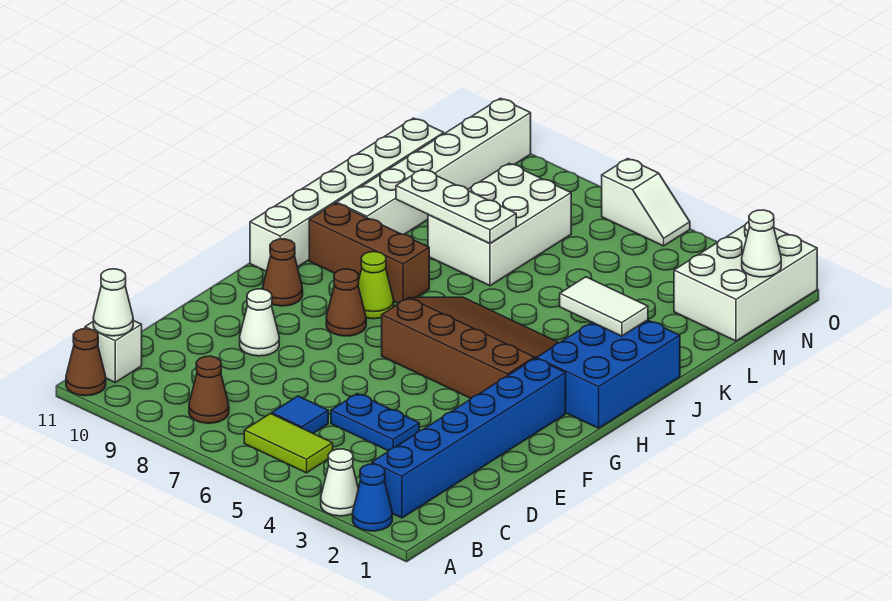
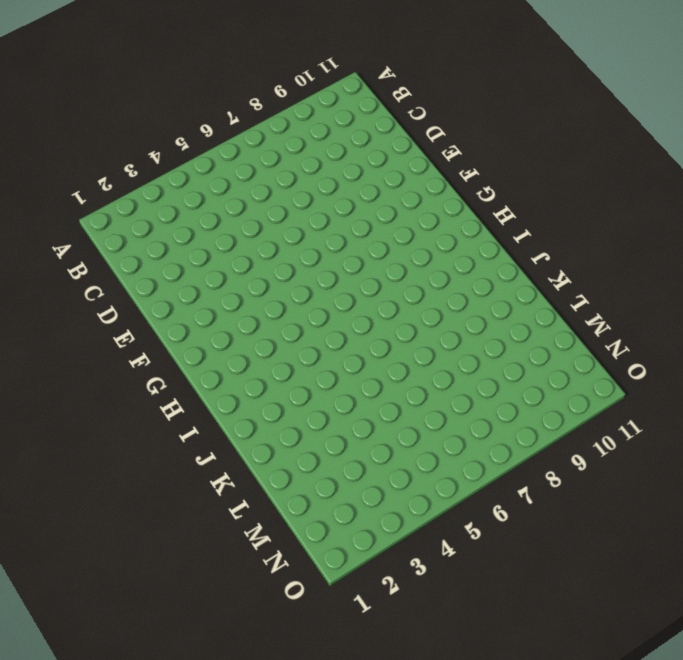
none -> blue 1x1 cone [353,464,392,531]
none -> white 1x1 cone [321,449,358,516]
none -> brown 1x1 cone [66,329,106,396]

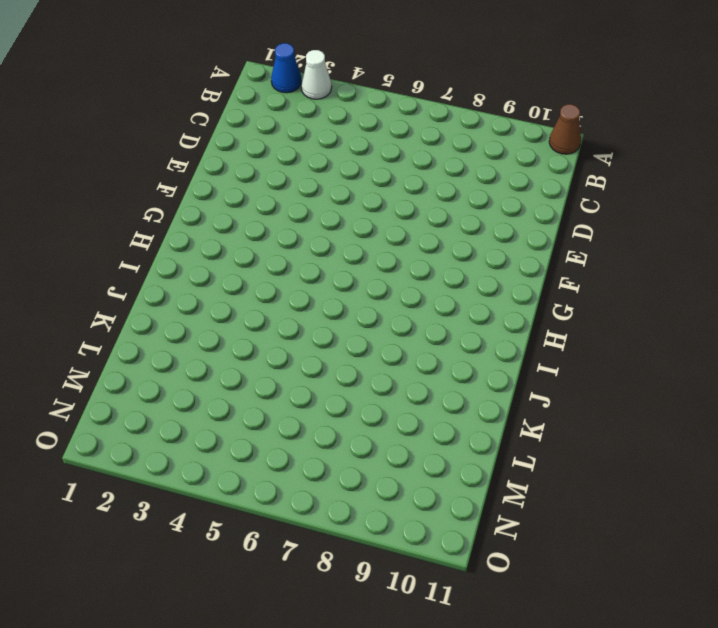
none -> blue 1x6 brick [372,358,566,518]
none -> lime 1x2 tile [244,414,333,473]
none -> brown 1x1 cone [189,356,229,423]

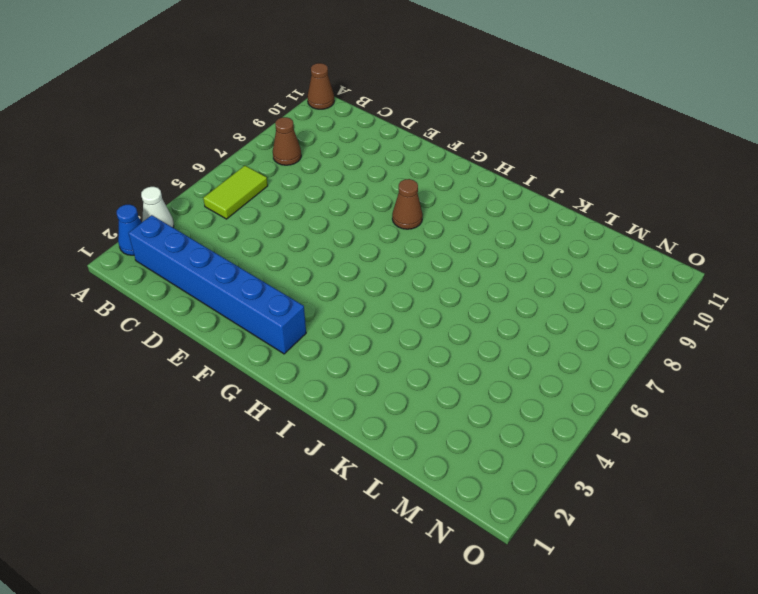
none -> white 1x1 brick [85,320,142,382]
none -> blue 1x1 tile [272,396,328,433]
none -> blue 1x2 plate [331,394,419,451]

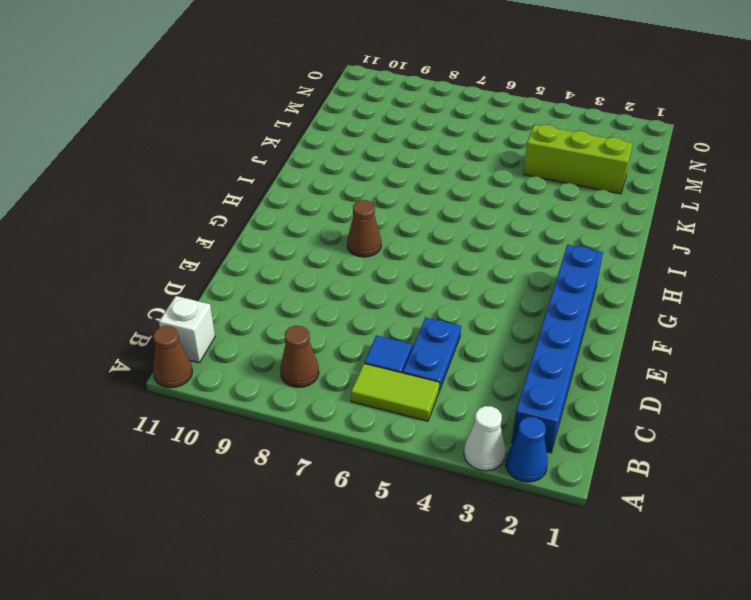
blue 1x2 plate [403,318,461,391] -> blue 1x2 plate turned to [331,394,419,451]
lime 1x3 brick [523,124,633,194] -> none
none -> white 1x1 cone [240,289,279,356]
none -> brown 3x4 slope [382,297,559,398]
none -> brown 1x1 cone [263,239,303,306]

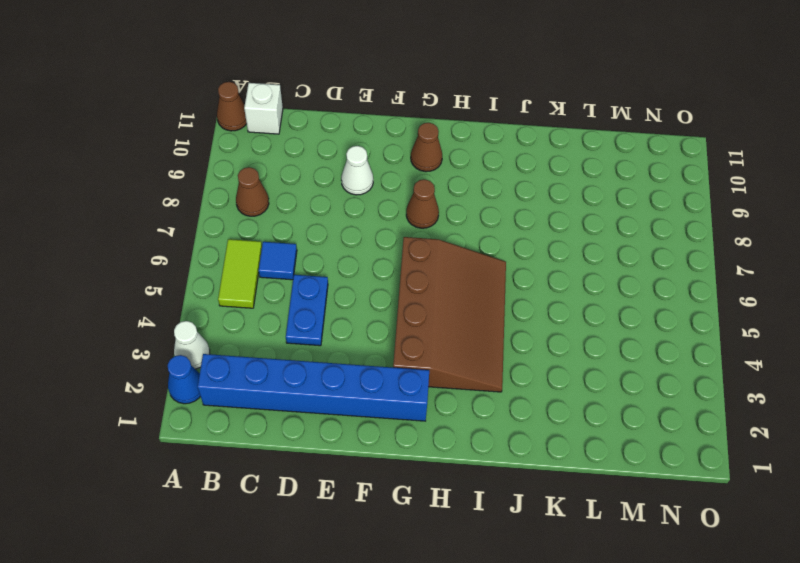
none -> blue 2x3 brick [537,320,680,428]
none -> lime 1x1 cone [358,252,394,319]
none -> white 1x6 brick [250,118,444,271]

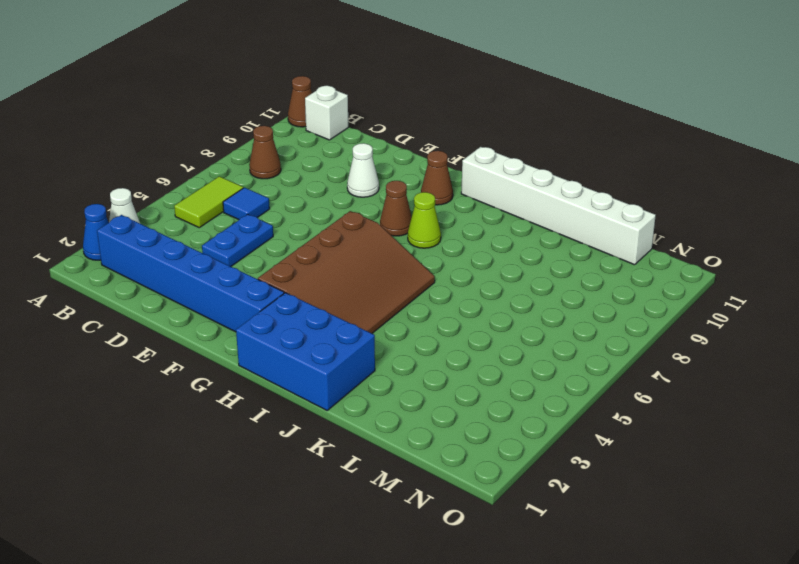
none -> brown 1x3 brick [309,203,429,303]
none -> white 1x6 brick [337,98,531,234]
none -> white 2x3 brick [428,163,571,286]

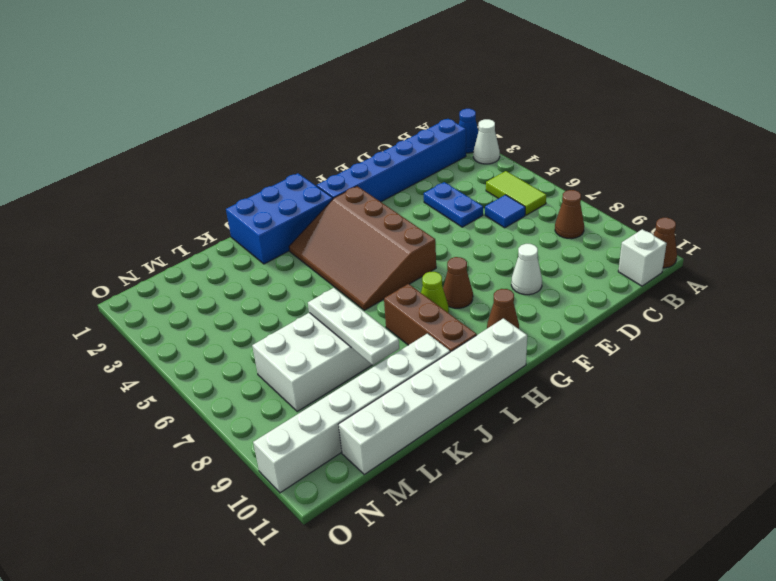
none -> white 2x3 brick [674,222,817,341]
none -> white 1x2 slope [602,159,690,246]
none -> white 1x1 cone [93,269,133,336]

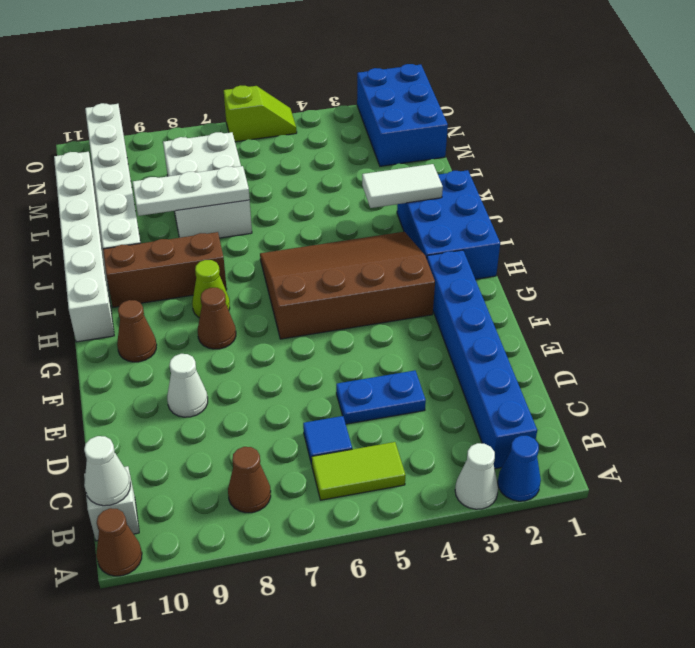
blue 2x3 brick [357,64,448,166] -> white 2x3 brick [674,222,817,341]
lime 1x2 slope [224,85,297,142] -> white 1x2 slope [602,159,690,246]
none -> white 1x1 cone [742,210,781,277]

